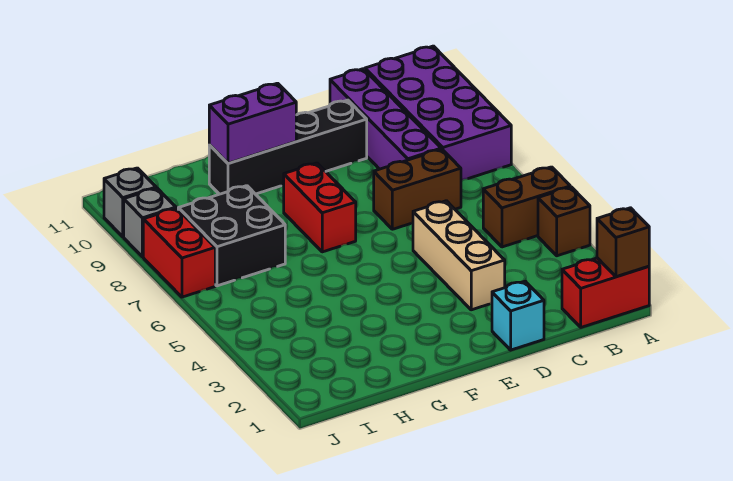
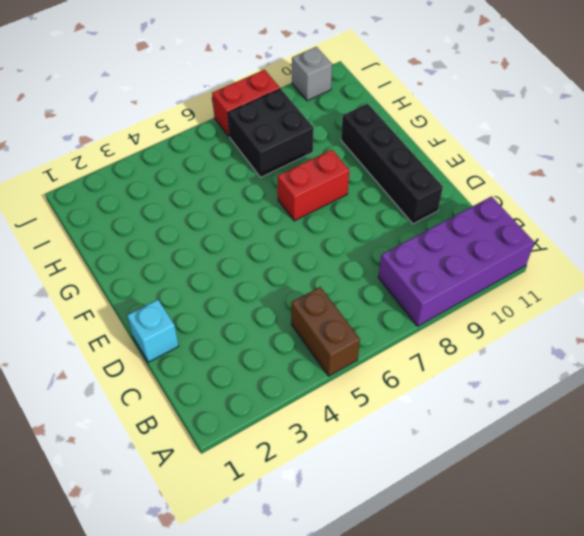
none -> red 1x2 brick [562,258,649,327]
none -> brown 1x1 brick [538,187,590,256]
none -> brown 1x2 brick [374,149,461,229]

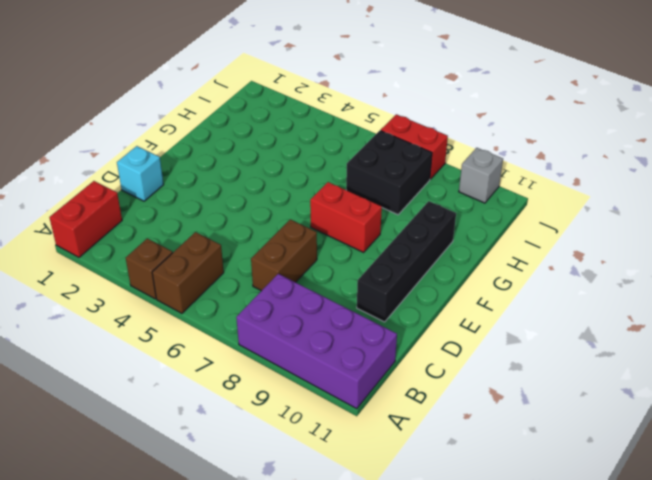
none -> purple 1x4 brick [330,69,441,169]
none -> tan 1x3 brick [413,201,505,310]
none -> grey 1x1 brick [124,188,176,257]

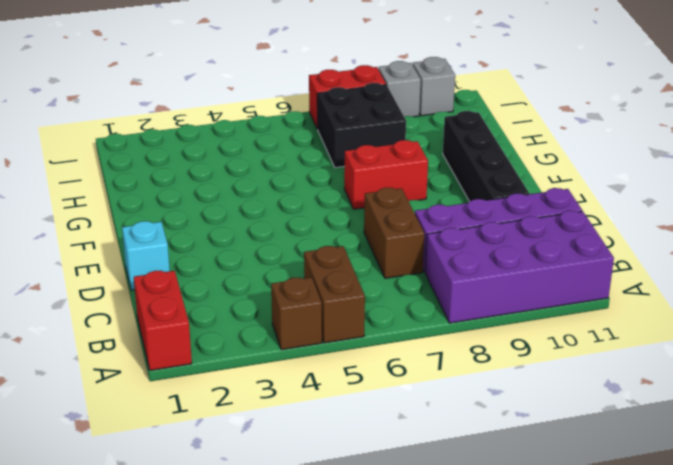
none -> tan 1x3 brick [413,201,505,310]
none -> brown 1x1 brick [597,208,649,277]
none -> purple 1x2 brick [209,83,296,163]

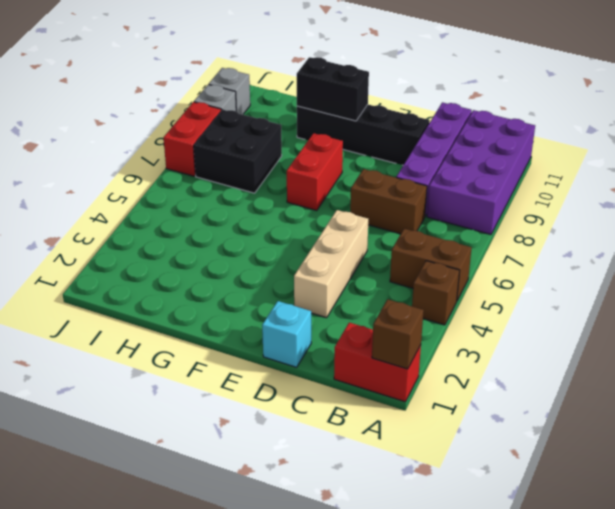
black 1x2 brick [297,57,369,121] -> purple 1x2 brick [209,83,296,163]

